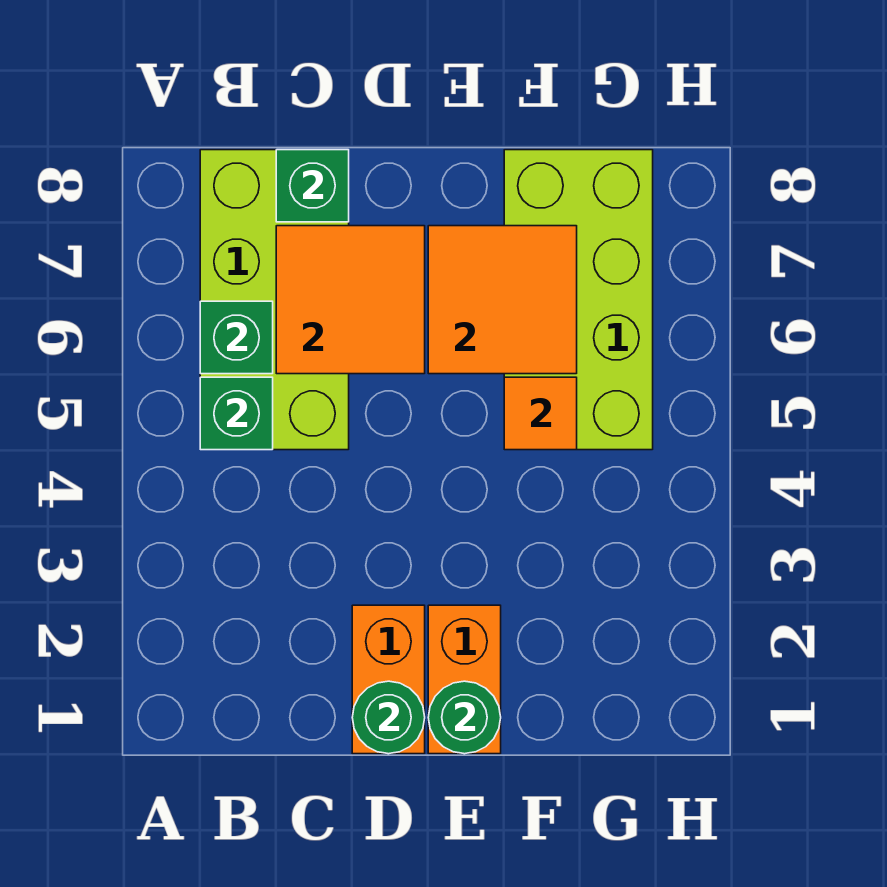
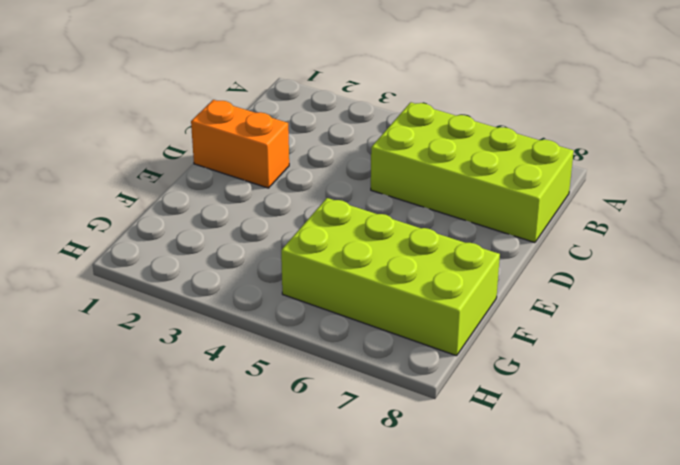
none -> orange 1x2 brick [428,605,501,754]
none -> green 1x1 brick [200,377,273,450]
none -> green 1x1 brick [200,301,273,374]

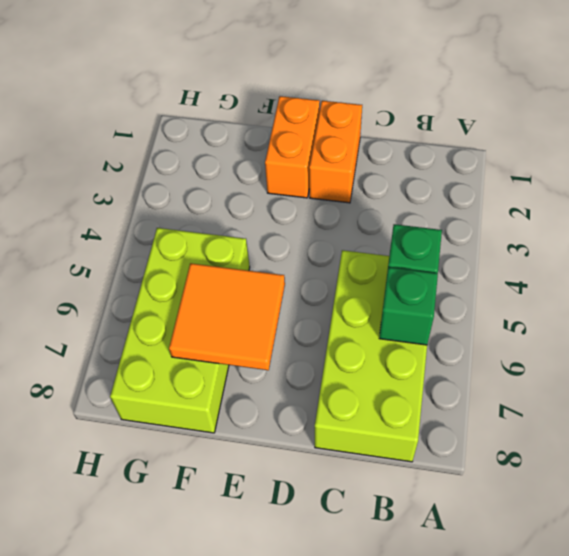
none -> orange 2x2 tile [276,226,425,374]
none -> green 1x1 brick [276,150,349,222]
none -> green 1x1 round brick [352,681,425,754]

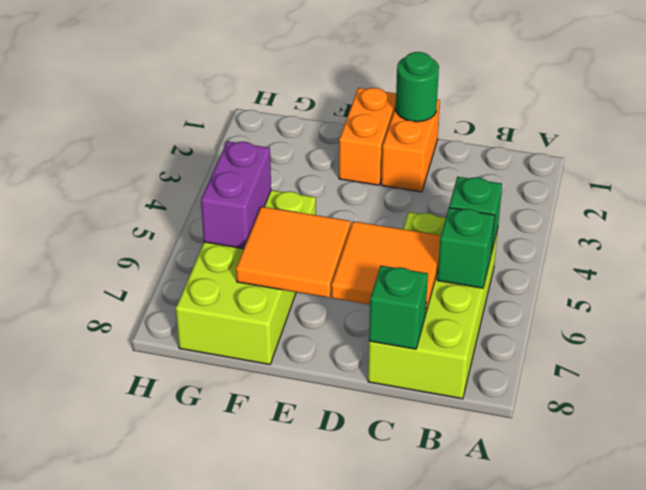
purple 1x2 brick [201,141,271,249] -> none
none -> green 1x1 round brick [428,681,501,754]
none -> orange 1x1 tile [504,377,577,450]

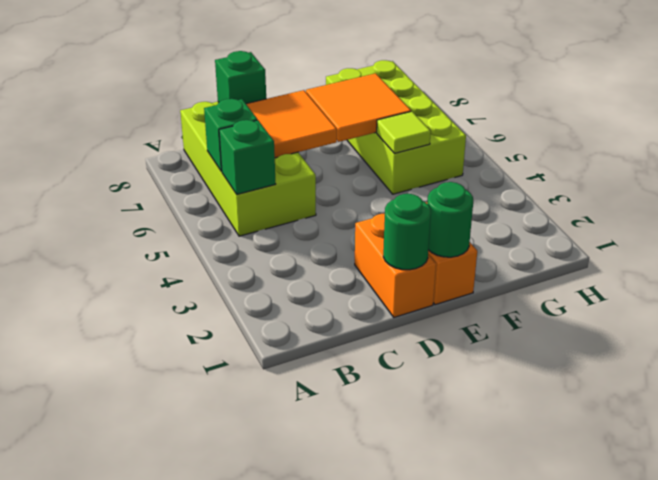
lime 1x1 tile [377,111,431,153] -> orange 1x1 tile [504,377,577,450]

